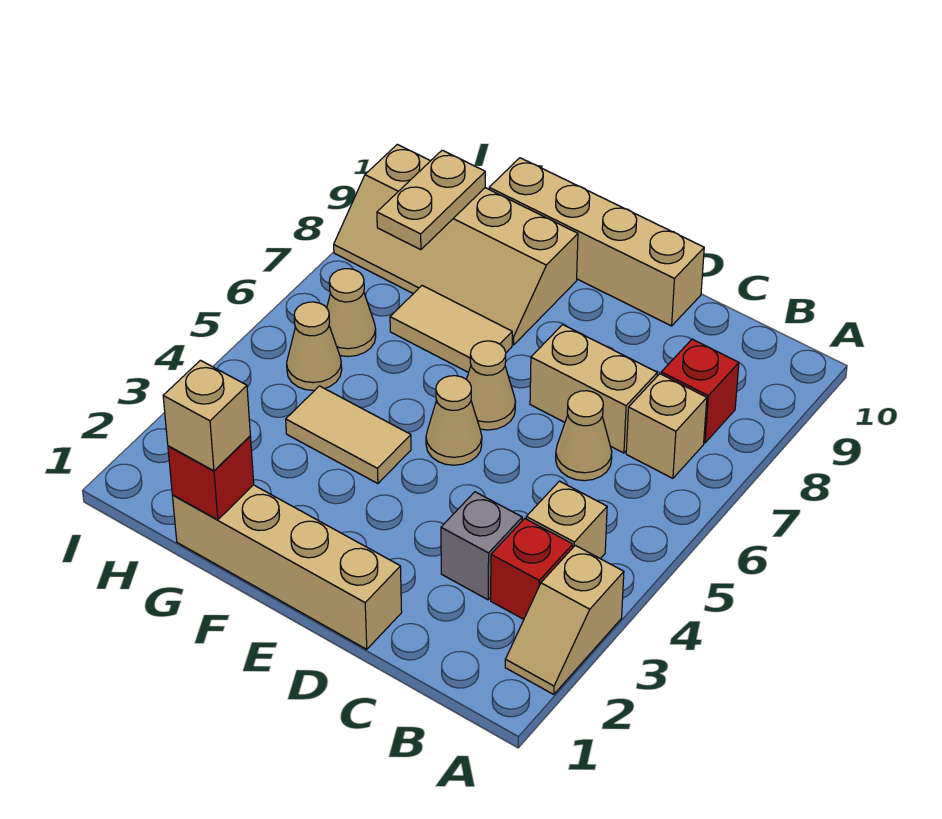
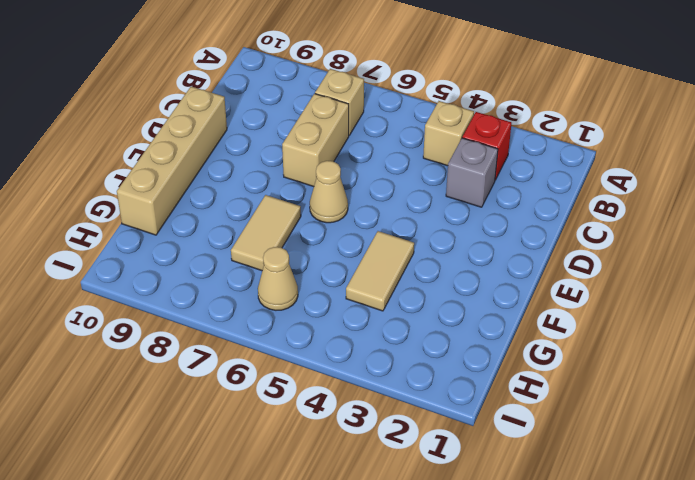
none -> tan 1x2 slope [505,545,624,694]
none -> red 1x1 brick [661,339,739,443]
none -> tan 1x1 cone [556,391,612,481]

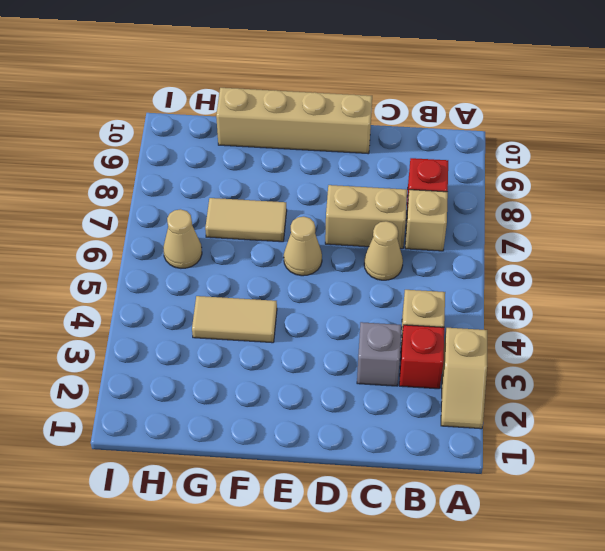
none -> tan 1x4 brick [172,485,402,649]
none -> tan 1x1 cone [426,376,482,465]
none -> tan 2x4 slope [334,144,578,345]

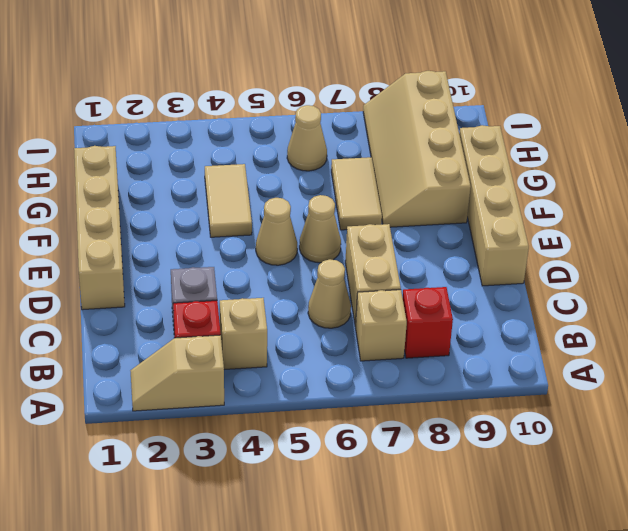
none -> tan 1x1 cone [287,302,342,390]
none -> red 1x1 brick [168,436,254,520]
none -> tan 1x2 plate [377,150,485,250]

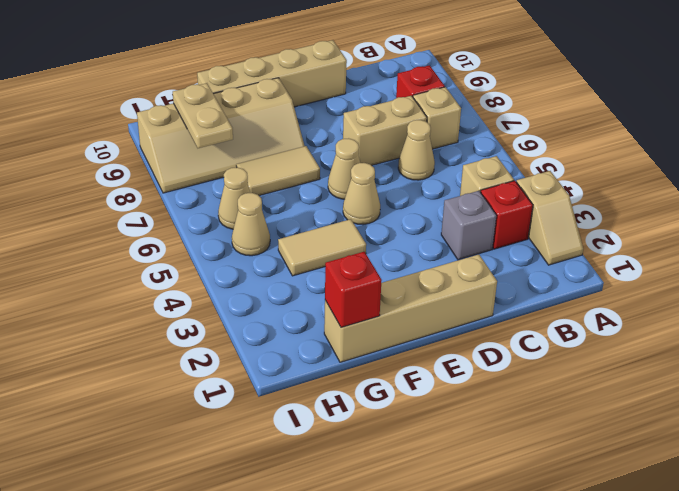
none -> tan 1x1 brick [163,360,250,471]

